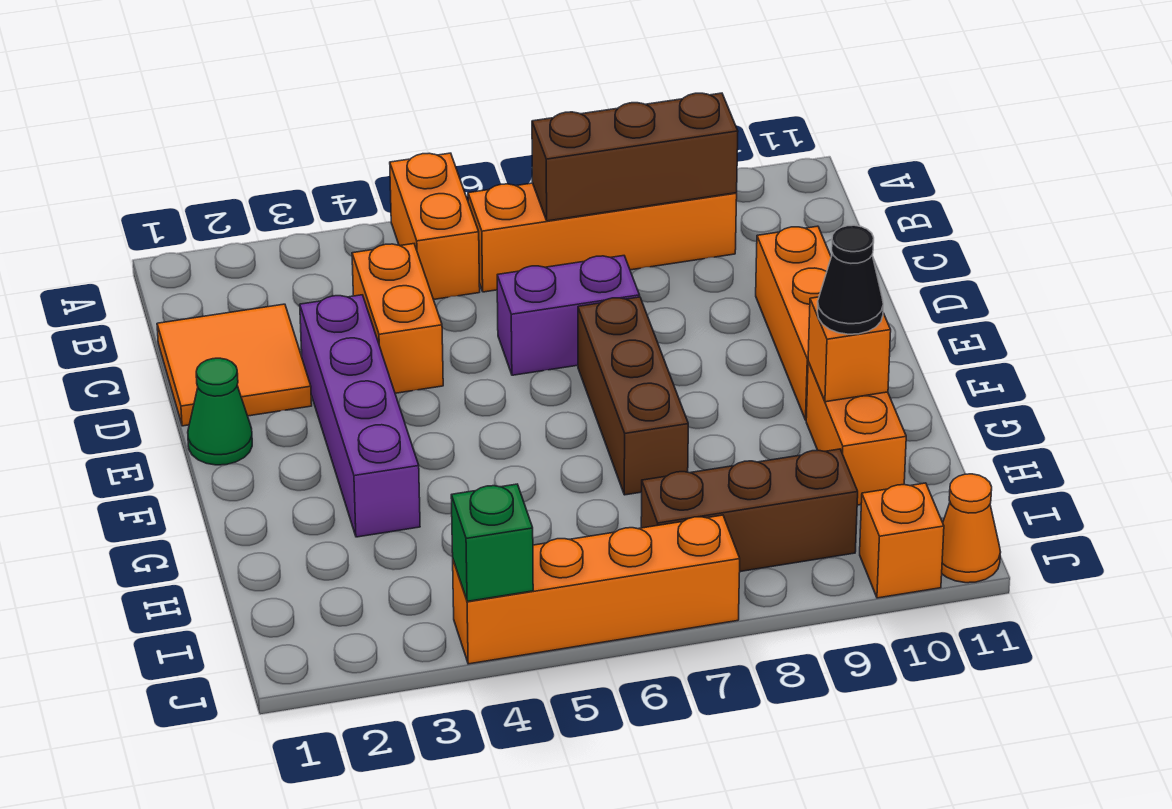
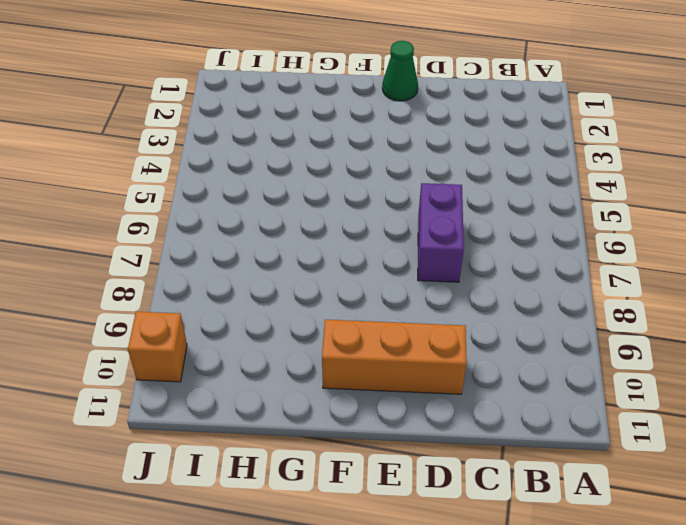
none -> orange 1x2 brick [390,153,480,300]
none -> orange 1x4 brick [468,183,737,292]
none -> orange 2x2 tile [157,304,312,426]

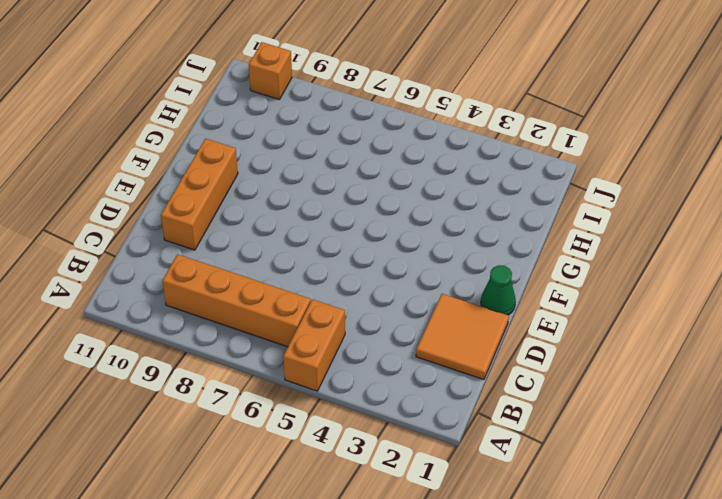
none -> orange 1x2 brick [352,244,443,393]
none -> purple 1x4 brick [300,295,420,537]
none -> purple 1x2 brick [497,256,640,375]

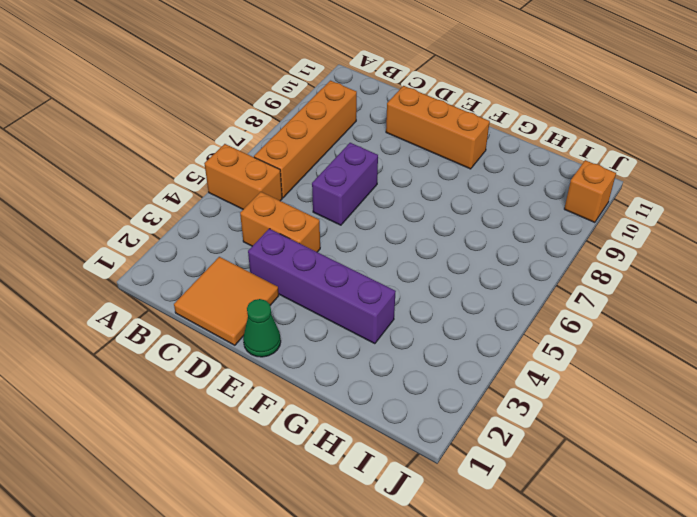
none -> brown 1x3 brick [578,297,688,495]
none -> orange 1x2 brick [806,362,906,505]
none -> brown 1x3 brick [641,449,858,572]

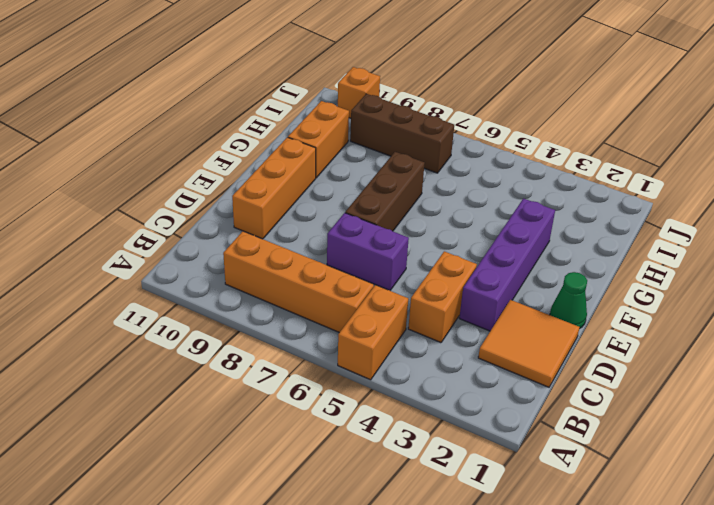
none -> orange 1x4 brick [453,515,740,664]
none -> orange 1x1 cone [942,474,1001,583]
none -> brown 1x3 brick [532,93,738,221]

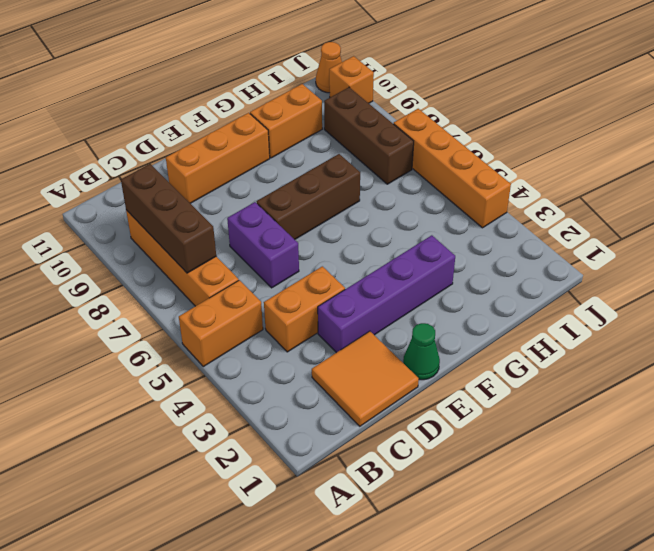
none -> orange 1x1 brick [808,297,891,402]
none -> green 1x1 brick [451,484,533,601]
none -> black 1x1 cone [817,225,883,334]

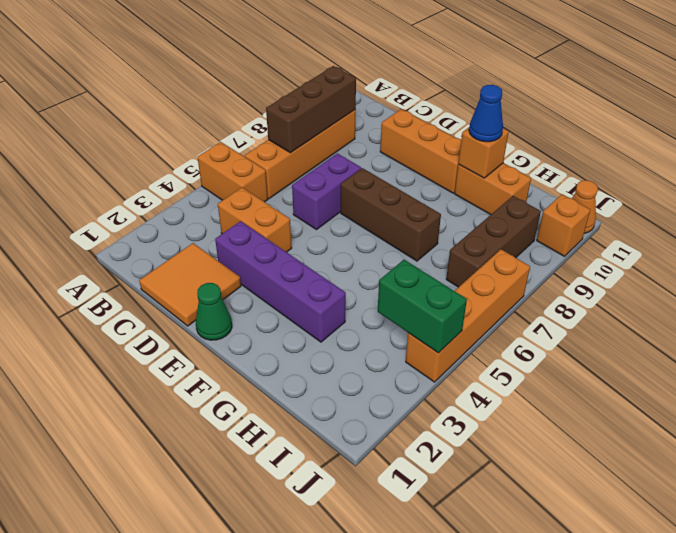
blue 1x1 cone [469,85,503,142] -> black 1x1 cone [817,225,883,334]
green 1x2 brick [378,260,467,353] -> green 1x1 brick [451,484,533,601]

